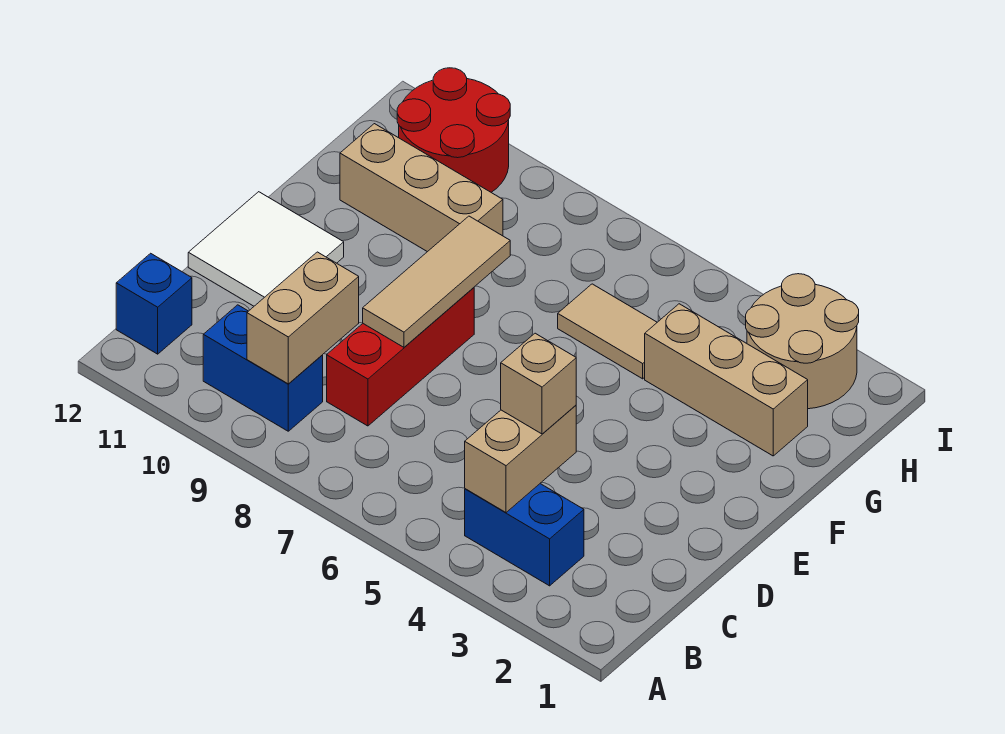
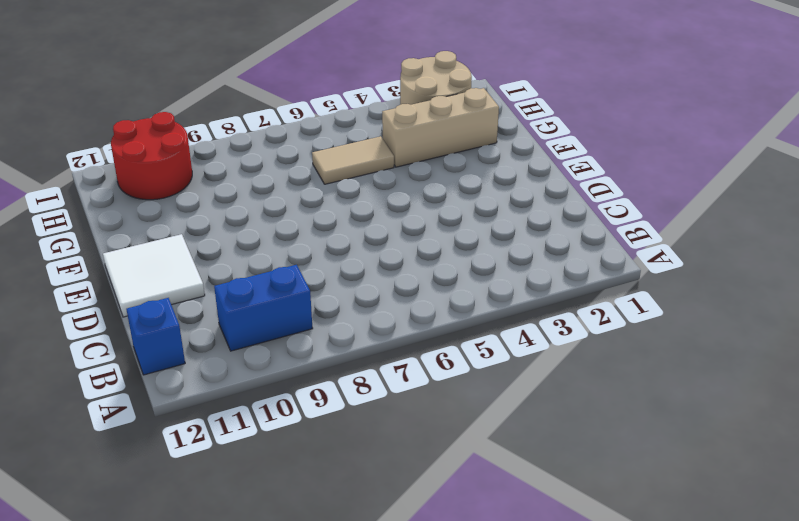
none -> blue 1x2 brick [465,484,584,586]
none -> red 1x3 brick [327,288,474,426]
none -> tan 1x3 brick [340,124,503,252]

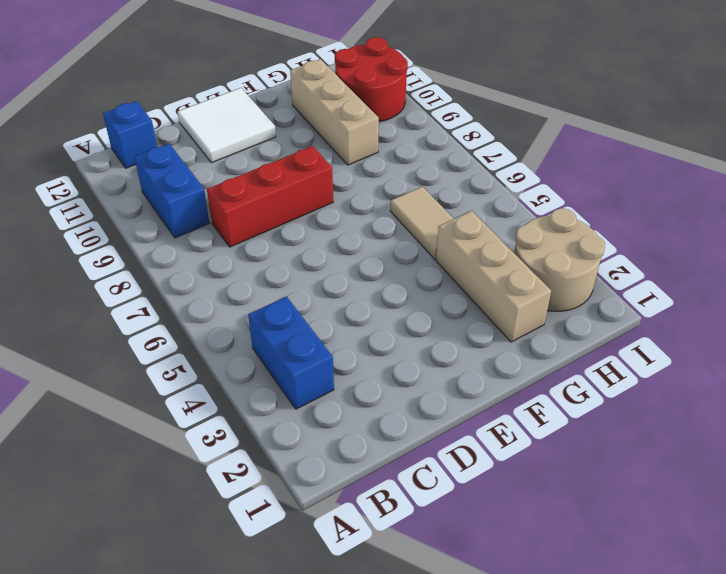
none -> tan 1x2 brick [465,405,576,512]
none -> tan 1x2 brick [247,252,359,384]
none -> tan 1x3 tile [363,216,510,347]

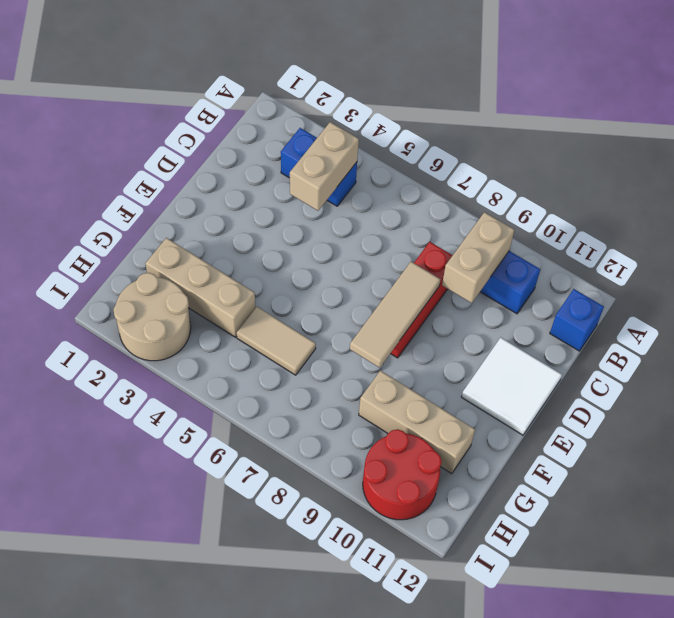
none -> tan 1x1 brick [501,333,576,434]

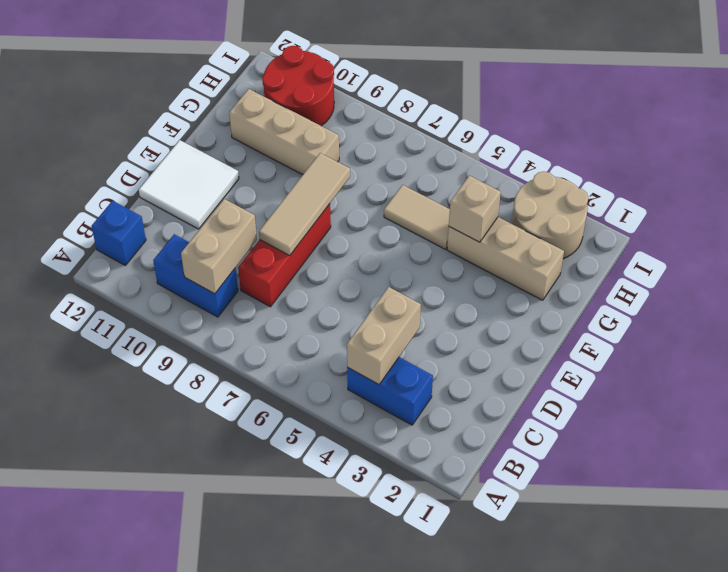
tan 1x1 brick [449,176,501,242] -> tan 1x1 brick moved to [501,333,576,434]

